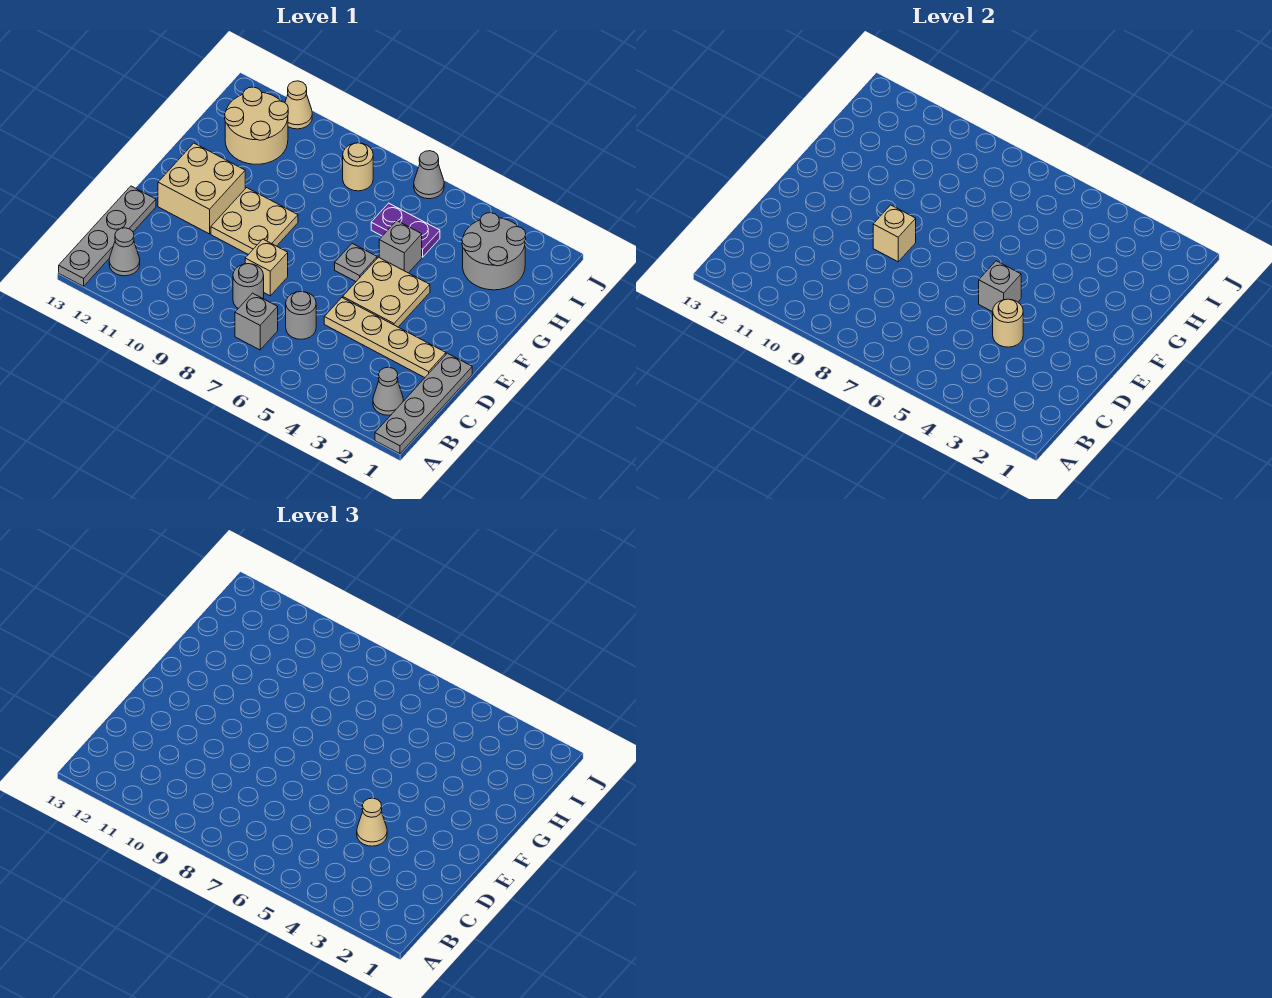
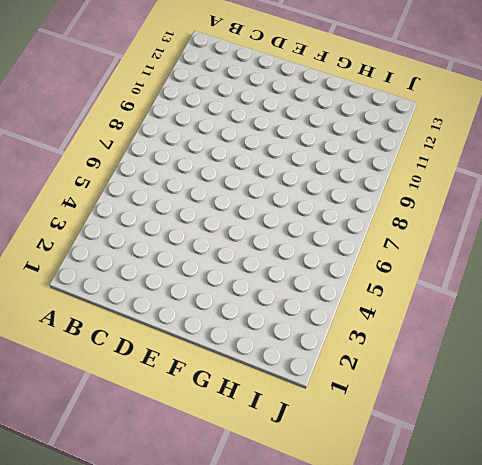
none -> grey 1x4 plate [375,353,472,454]
none -> grey 1x4 plate [59,186,156,286]
none -> grey 1x1 cone [373,367,403,415]

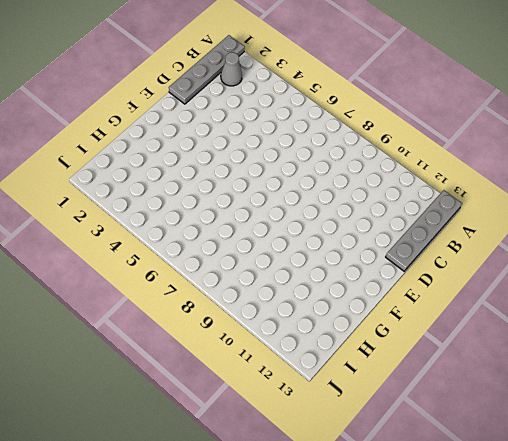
none -> grey 1x1 brick [235,293,278,350]
none -> grey 1x1 cone [109,228,140,276]
none -> grey 1x1 round brick [286,291,316,339]

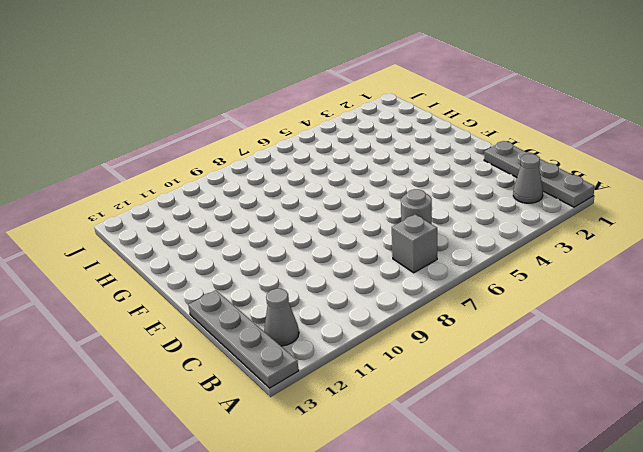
none -> grey 1x1 round brick [233,264,264,308]
none -> tan 1x4 plate [324,298,446,378]
none -> tan 1x1 brick [245,239,288,296]

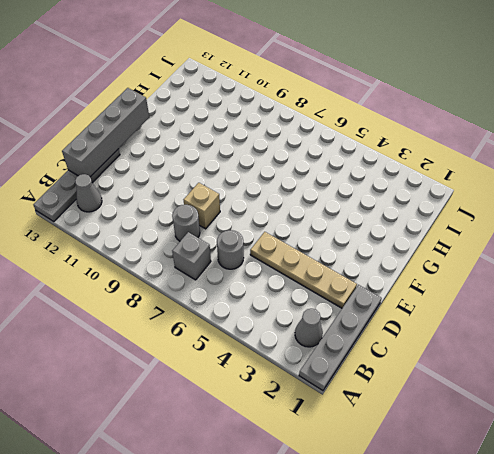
grey 1x4 brick [62,88,149,177] -> none
none -> tan 2x2 plate [343,257,430,327]
none -> tan 2x2 plate [211,188,298,255]
none -> tan 2x2 brick [158,143,245,234]

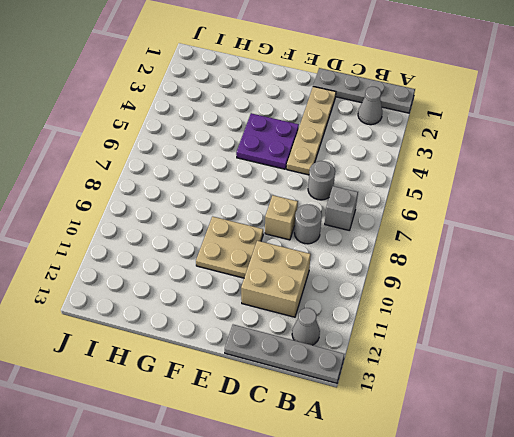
tan 2x2 brick [241,241,311,317] -> tan 2x2 brick moved to [158,143,245,234]
purple 2x2 plate [236,113,299,169] -> tan 2x2 plate [343,257,430,327]
none -> grey 1x1 plate [335,244,377,282]
none -> grey 1x1 brick [379,221,422,273]
none -> grey 2x2 round brick [462,213,526,290]

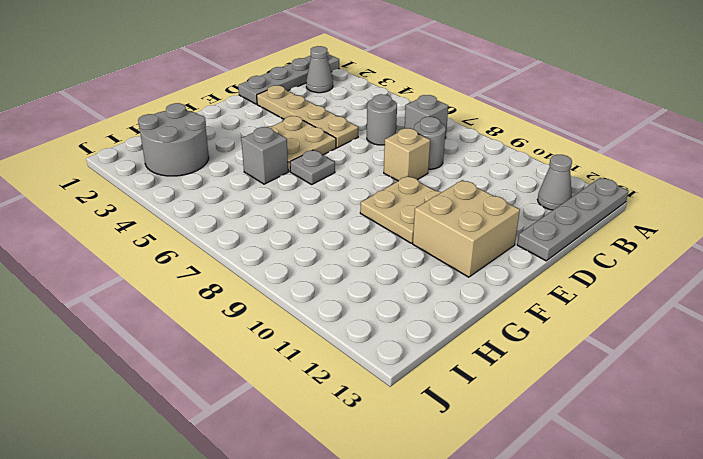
none -> purple 1x2 plate [371,203,440,257]
none -> tan 2x2 round brick [225,87,288,164]
none -> tan 1x1 round brick [343,143,373,191]

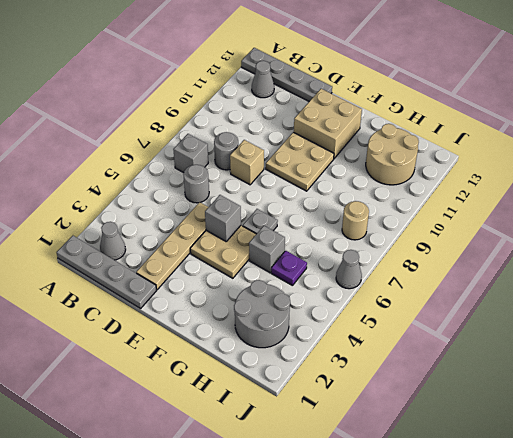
purple 1x1 plate [271,251,307,286] -> purple 1x2 plate [371,203,440,257]
none -> tan 1x1 cone [285,81,312,129]
none -> tan 1x1 round brick [993,299,1023,347]
none -> tan 1x1 brick [873,205,916,262]

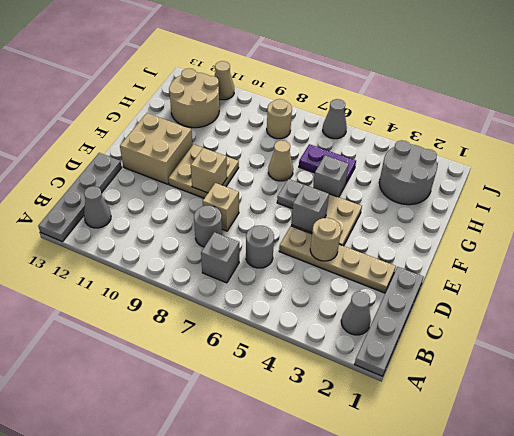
tan 1x1 cone [268,140,293,181] -> tan 1x1 cone moved to [357,798,387,846]

